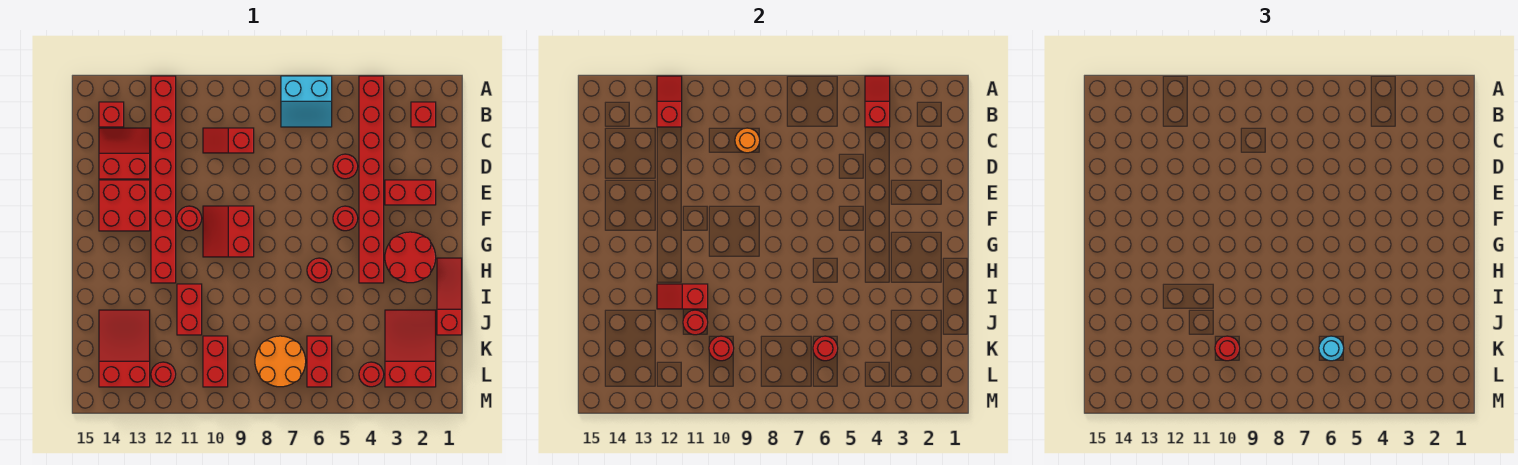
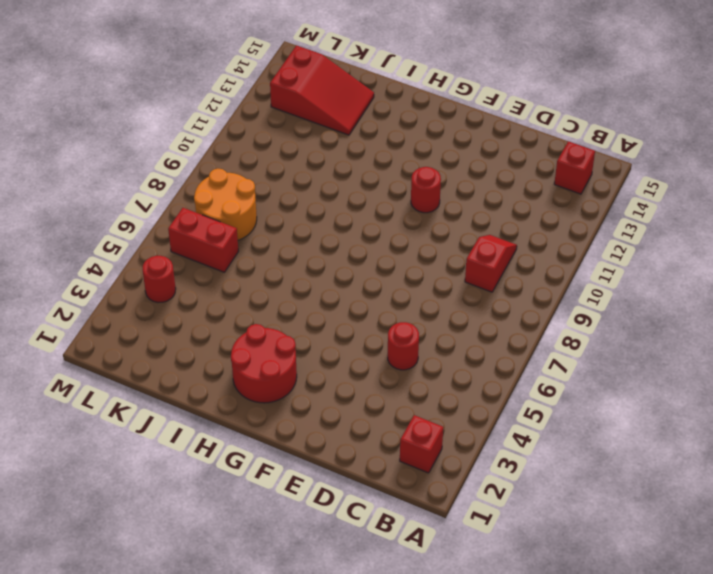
none -> red 1x8 brick [359,76,384,283]
none -> cyan 2x2 slope [281,76,332,127]
none -> red 1x8 brick [151,76,176,283]
none -> red 2x2 slope [99,128,150,179]

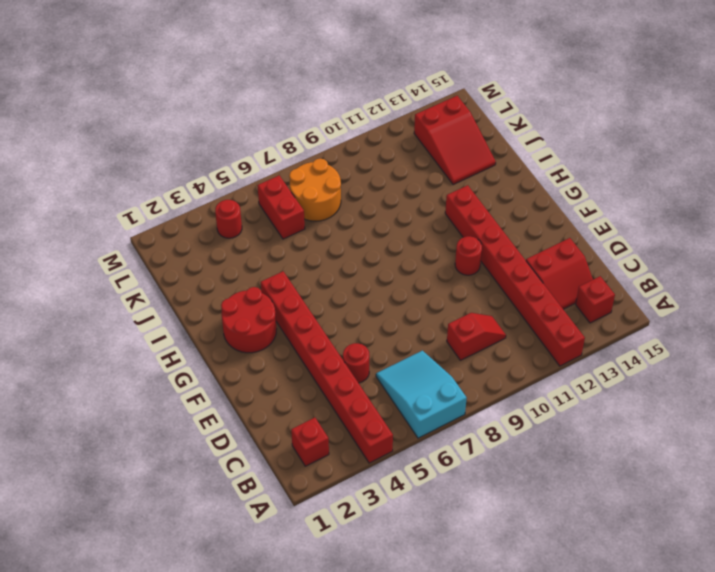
cyan 2x3 slope [376,351,467,438] -> cyan 2x2 slope [281,76,332,127]
none -> red 1x2 brick [385,180,436,205]
none -> red 2x2 brick [99,180,150,231]
none -> red 1x1 round brick [333,206,358,231]
none -> red 2x2 slope [203,206,254,257]

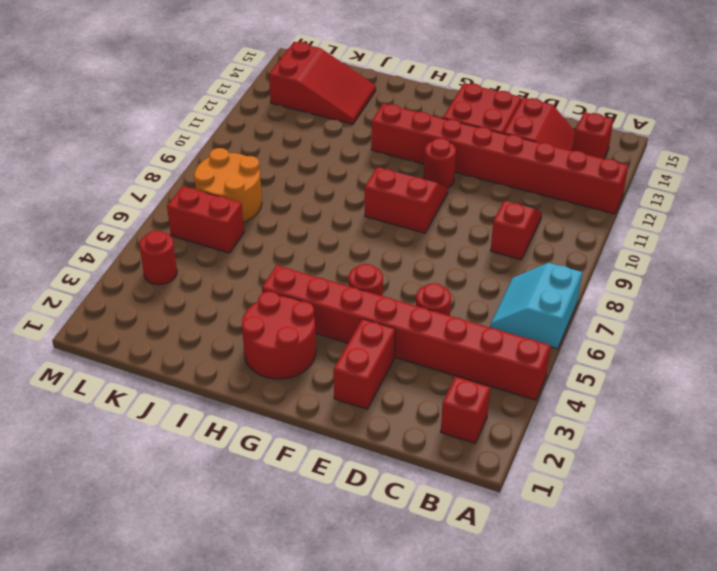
none -> red 1x3 slope [437,258,462,335]
none -> red 1x1 round brick [307,258,332,283]
none -> red 1x2 brick [177,284,202,335]
none -> red 2x3 slope [385,310,436,387]

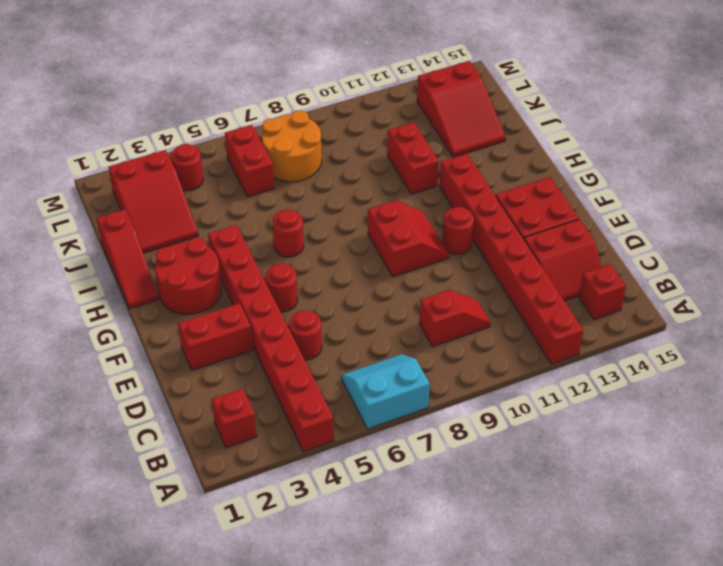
none -> red 1x2 brick [203,336,228,387]
none -> red 1x1 round brick [151,362,176,387]
none -> red 1x2 slope [865,76,890,127]
none -> red 1x2 slope [657,76,682,127]

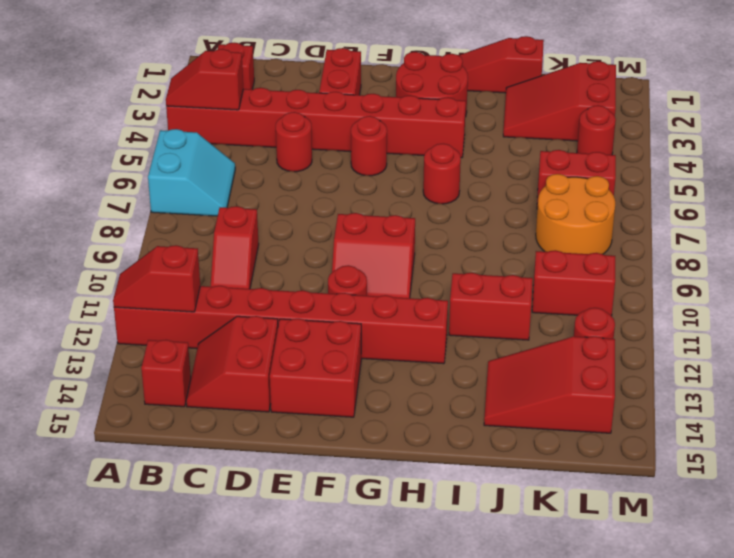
none -> orange 1x1 round brick [735,128,760,153]
none -> red 1x2 slope [657,284,708,309]
none -> red 1x1 round brick [683,310,708,335]
none -> red 1x1 round brick [813,336,838,361]

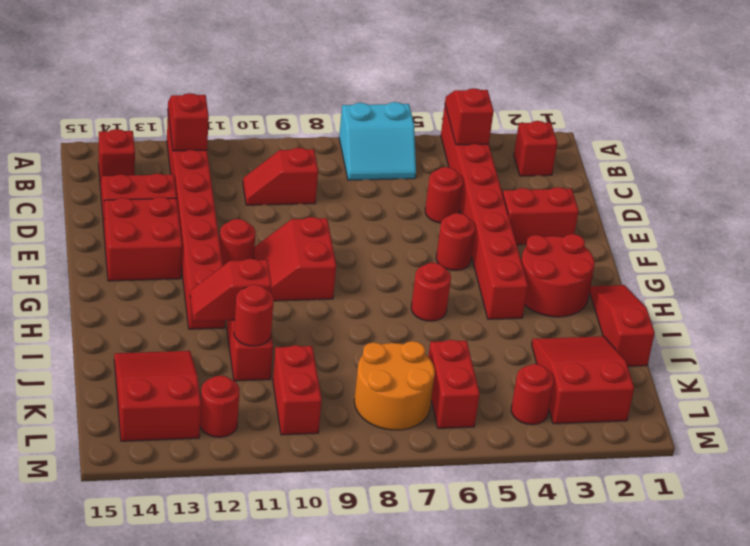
none -> orange 1x1 round brick [735,128,760,153]
none -> red 1x1 round brick [813,336,838,361]
none -> red 1x1 round brick [709,336,734,361]
none -> cyan 1x1 round brick [1319,336,1344,361]

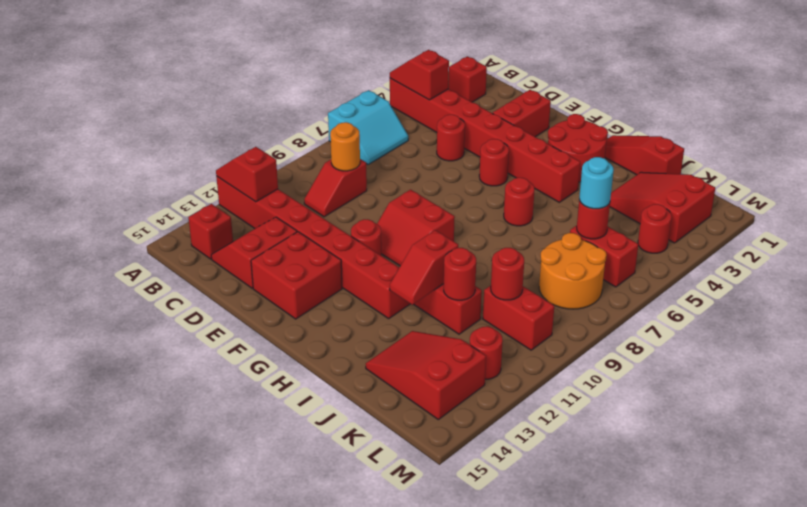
none -> red 1x1 round brick [1215,336,1240,361]

